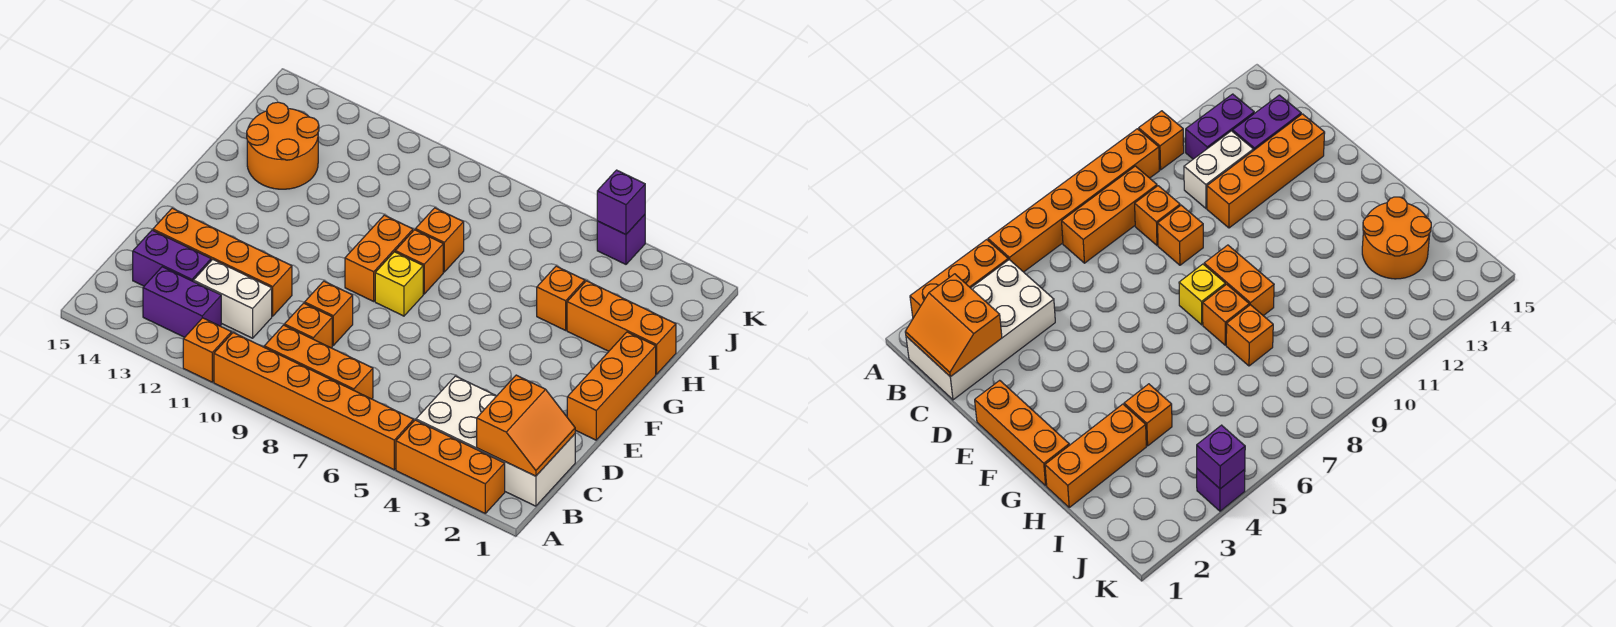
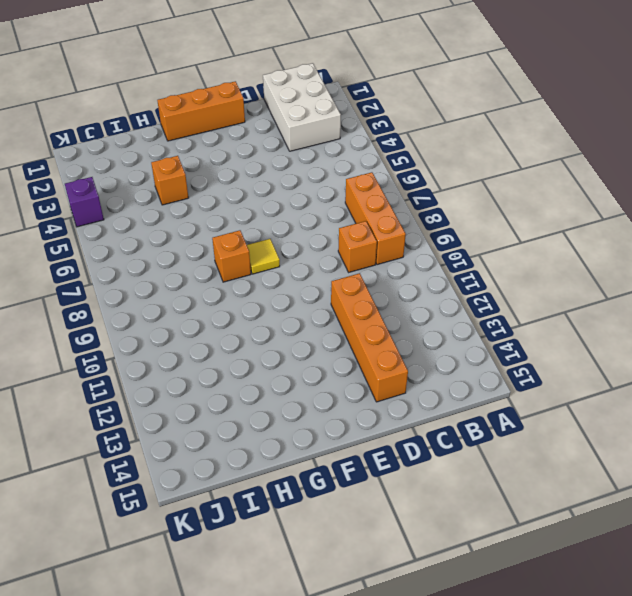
white 2x3 brick [263,63,341,151] -> white 2x4 brick [416,376,575,506]
yellow 1x1 tile [247,239,280,274] -> yellow 1x1 brick [375,252,423,316]
none -> orange 1x3 brick [396,420,505,513]
none -> orange 1x6 brick [214,333,414,470]
none -> orange 1x1 brick [183,318,232,382]

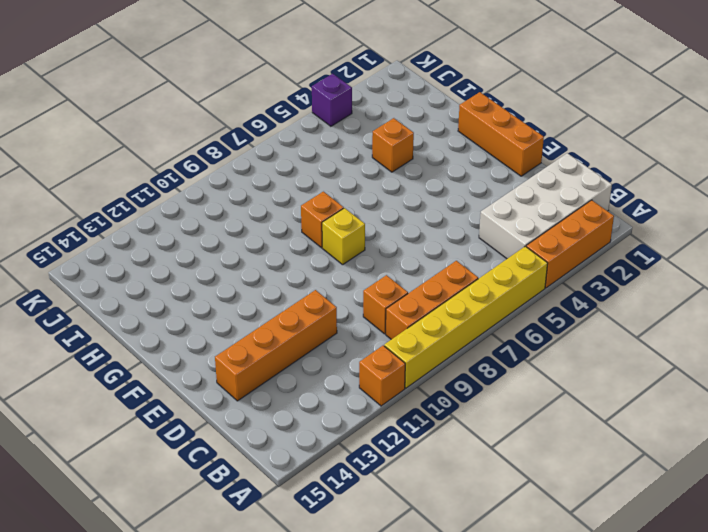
yellow 1x6 brick [384,246,548,388] -> orange 1x6 brick [214,333,414,470]
none -> purple 1x2 brick [143,267,221,337]
none -> white 1x2 brick [193,259,272,338]
none -> purple 1x2 brick [133,230,211,286]

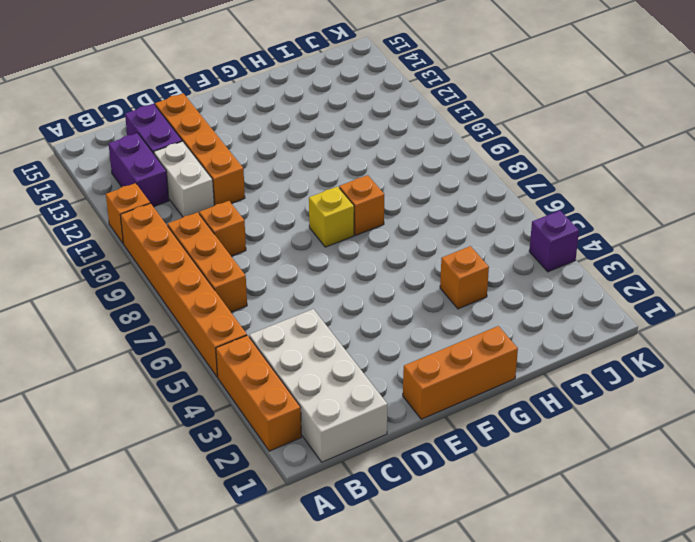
none -> orange 1x1 brick [305,281,353,345]
none -> orange 1x2 brick [345,215,413,301]
none -> orange 1x3 brick [567,281,676,374]

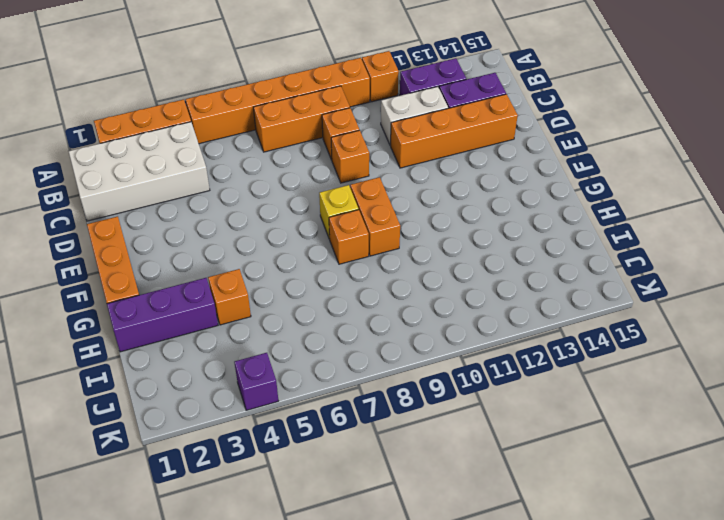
purple 1x3 brick [107,278,218,352] -> orange 1x3 brick [567,281,676,374]
none -> orange 1x1 brick [415,208,464,272]
none -> orange 2x2 round brick [247,102,319,189]
none -> orange 2x2 slope [477,375,575,476]

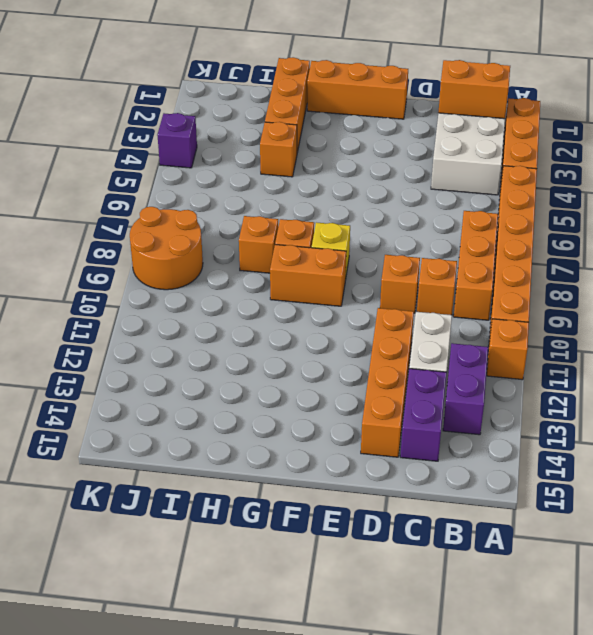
orange 2x2 round brick [130,207,203,290] -> orange 2x2 round brick moved to [247,102,319,189]
none -> purple 1x1 brick [597,170,645,234]

